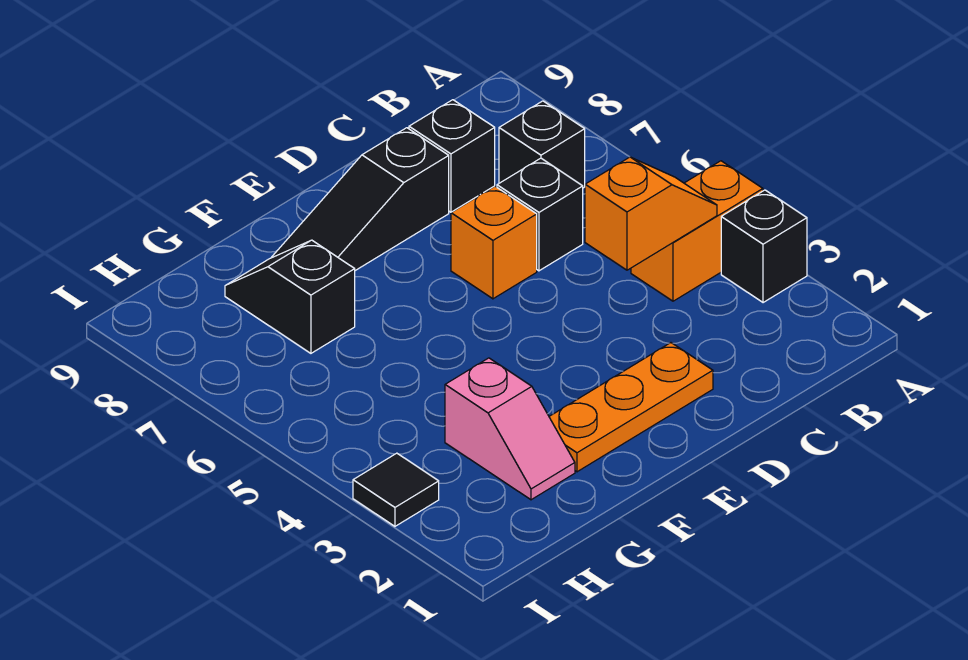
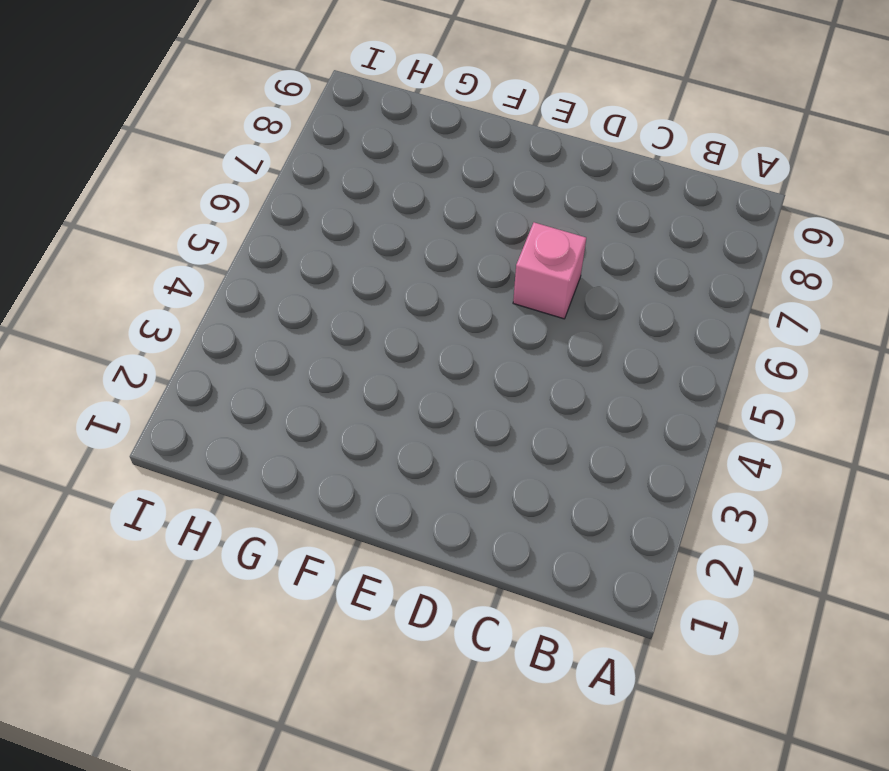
pink 1x1 brick [513,222,586,319] -> orange 1x1 brick [451,186,537,299]
none -> black 1x1 brick [721,190,807,303]
none -> orange 1x2 brick [631,161,763,301]
none -> black 1x1 brick [499,101,585,188]

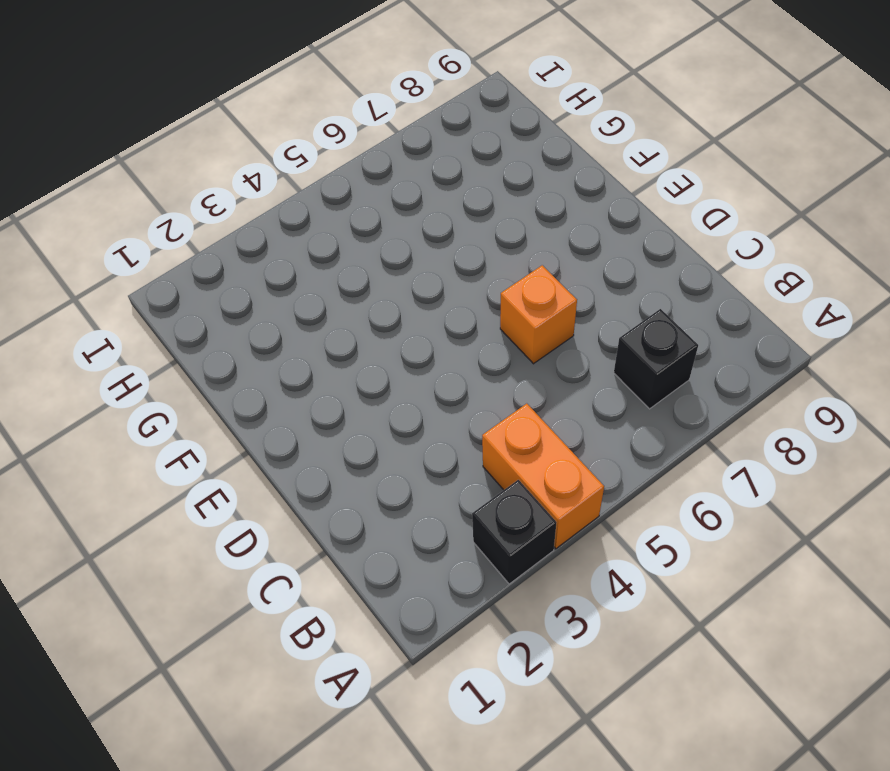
none -> black 1x1 brick [497,158,583,271]
none -> black 1x1 brick [409,100,495,212]
none -> orange 1x3 plate [549,343,713,472]

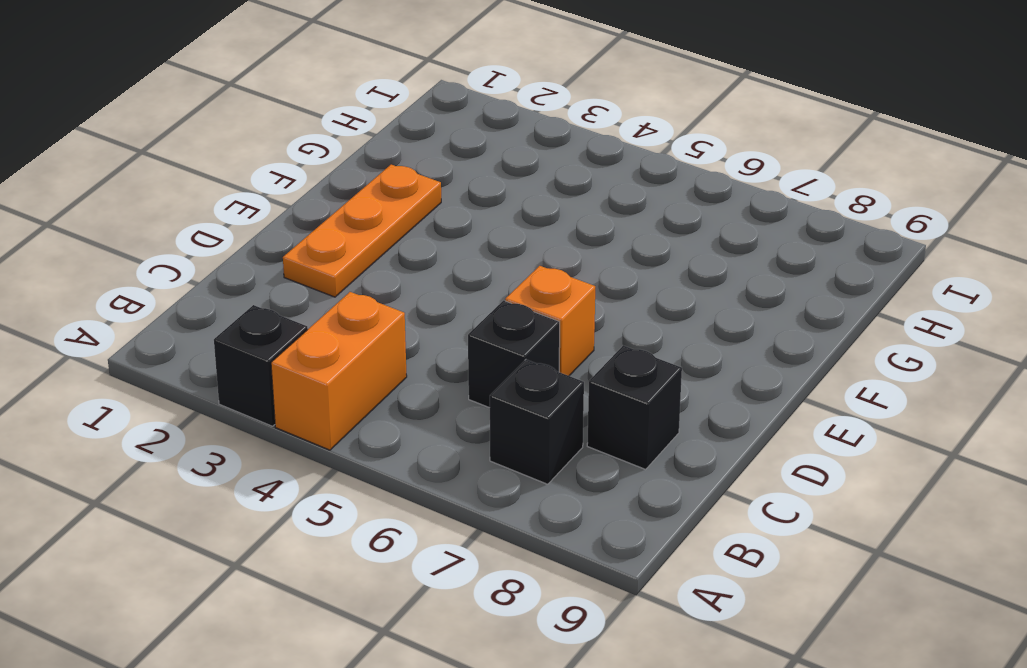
none -> black 1x3 slope [271,128,449,271]
none -> pink 1x2 slope [445,358,575,500]
none -> black 1x2 slope [225,240,355,353]

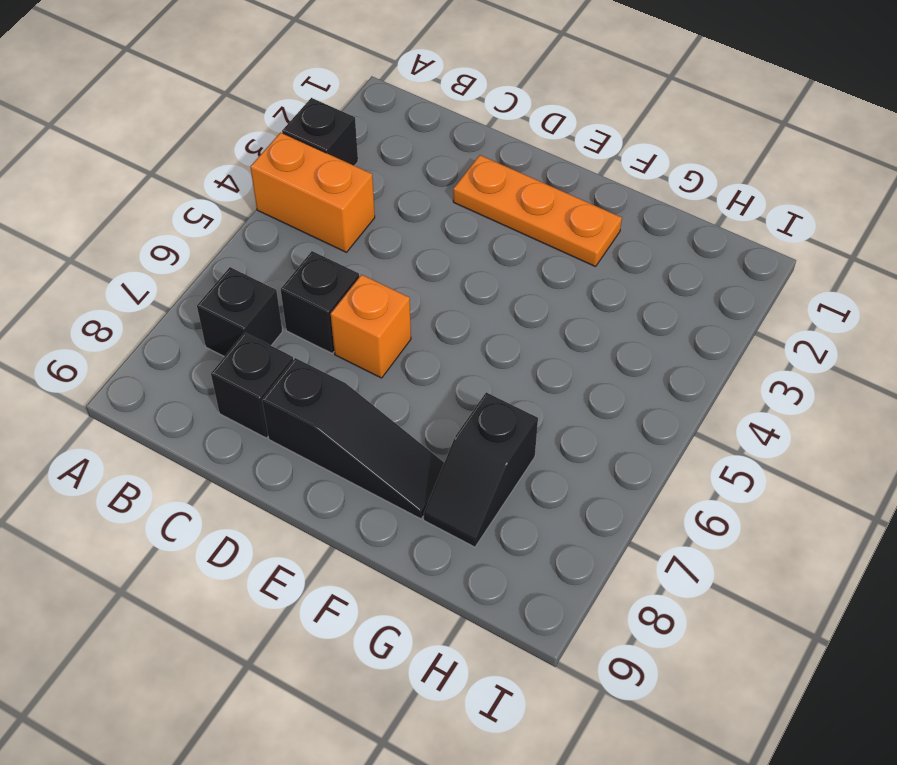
none -> pink 1x2 slope [445,358,575,500]
none -> black 1x1 tile [353,453,439,526]
none -> orange 1x2 slope [585,157,717,270]

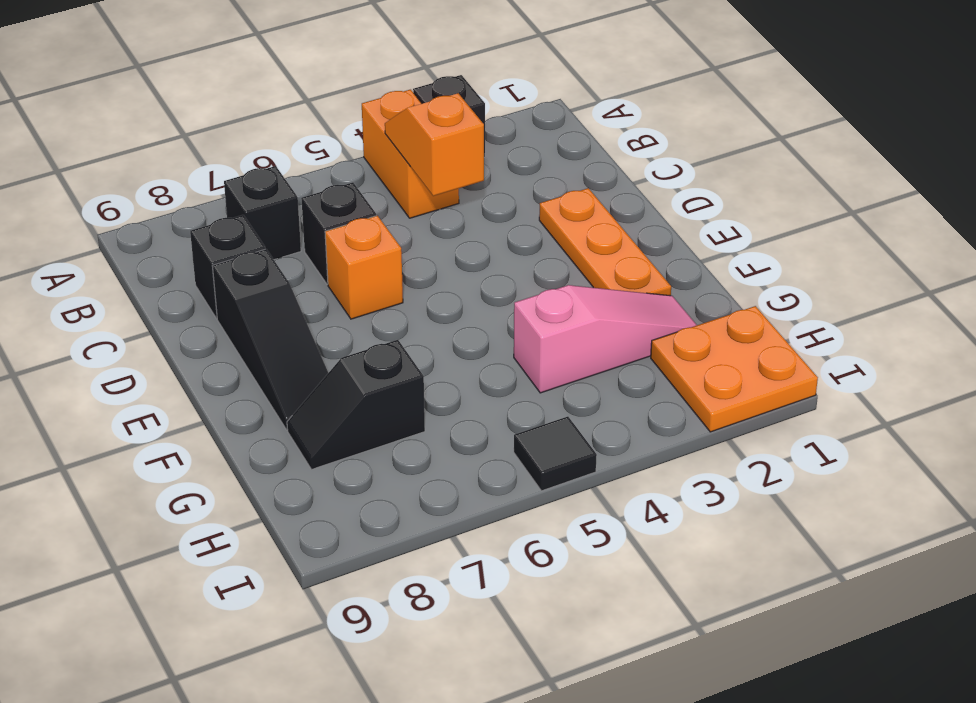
pink 1x3 slope [514,285,697,393] -> pink 1x2 slope [445,358,575,500]
orange 2x2 plate [651,306,818,432] -> none
black 1x1 tile [514,417,597,491] -> black 1x1 tile moved to [353,453,439,526]

